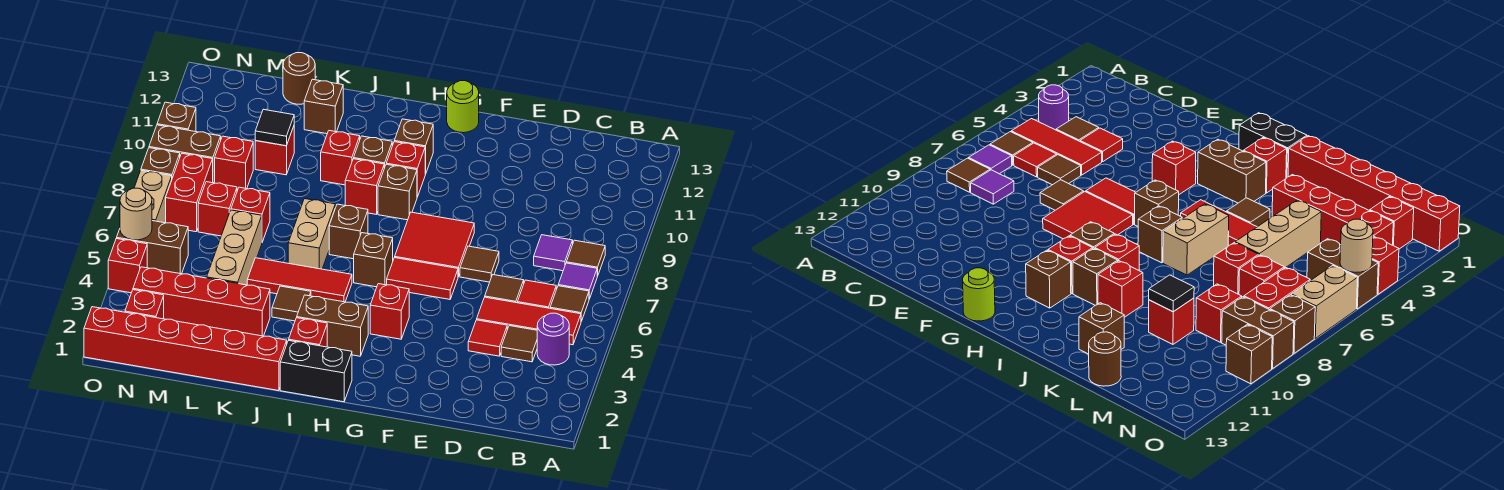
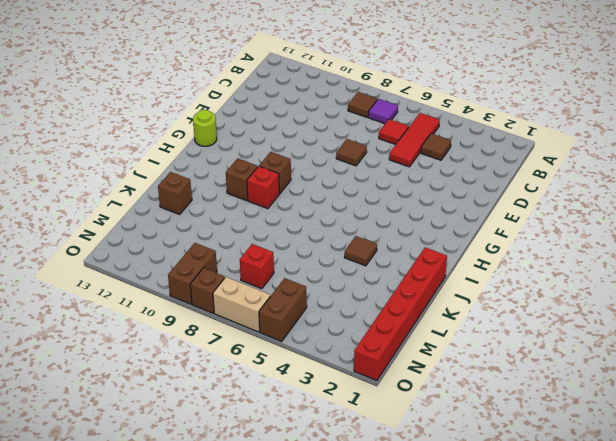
none -> purple 1x1 round brick [537,313,569,365]
none -> brown 1x1 tile [550,286,589,321]
none -> purple 1x1 tile [534,235,573,271]
none -> red 1x1 tile [468,320,507,356]

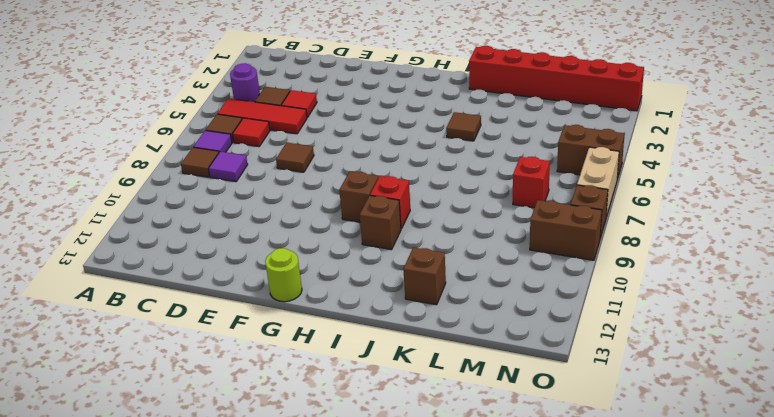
none -> brown 1x1 tile [485,275,524,303]
none -> red 1x2 tile [387,258,458,299]
none -> red 2x2 tile [395,212,474,277]
none -> red 1x1 brick [370,284,409,339]

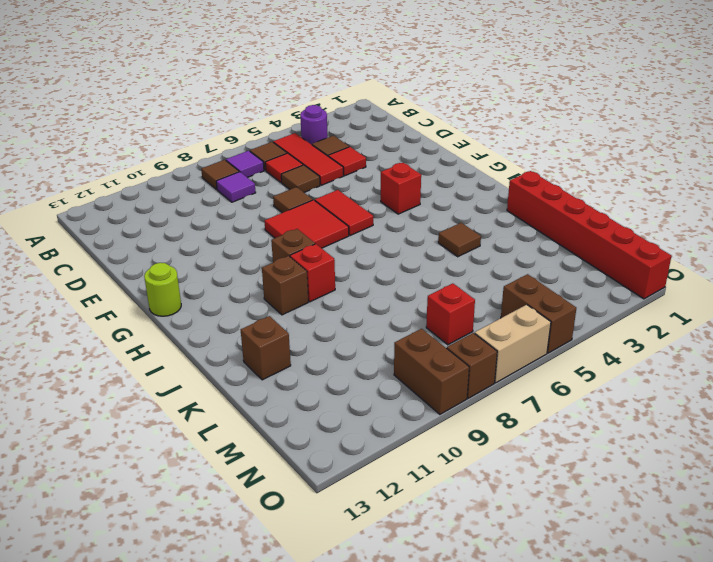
none -> black 1x2 brick [280,340,352,402]
none -> brown 1x2 brick [297,295,368,356]
none -> brown 1x1 brick [354,233,393,287]
none -> red 1x1 brick [386,142,425,197]

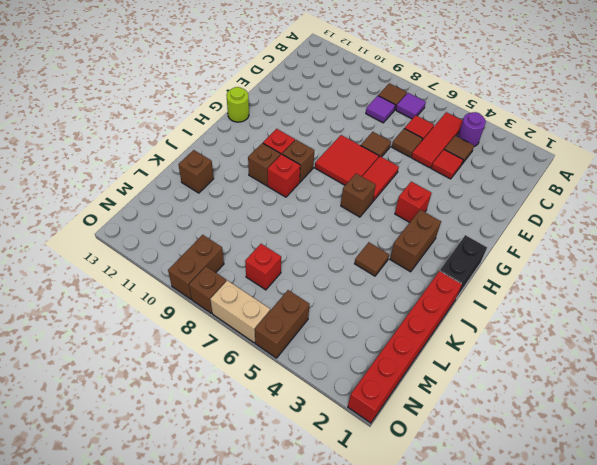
none -> brown 1x1 tile [550,286,589,321]
none -> brown 1x1 brick [394,119,433,174]
none -> red 1x1 brick [289,318,327,347]
none -> red 1x3 tile [247,258,352,302]

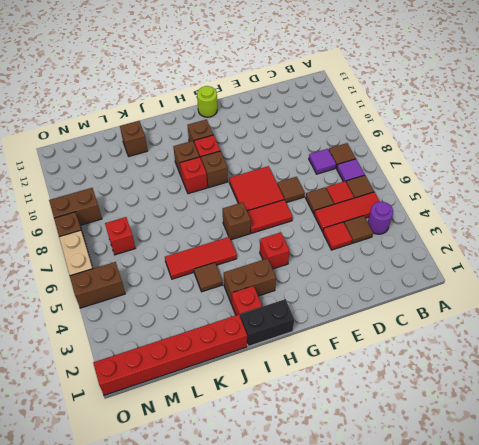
none -> brown 1x1 brick [329,204,368,259]
none -> tan 1x2 brick [288,199,335,269]
none -> red 1x1 brick [321,131,360,185]
none -> red 1x4 brick [133,267,270,336]

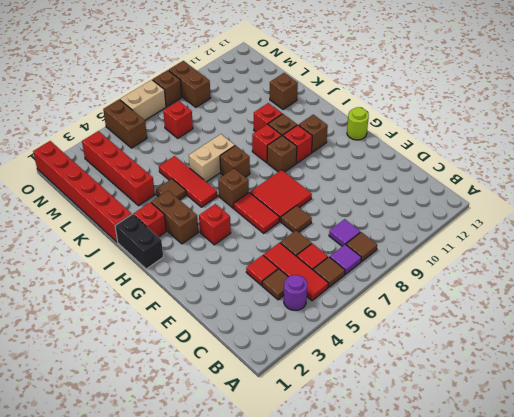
none -> tan 1x3 brick [207,210,262,285]
none -> red 1x1 brick [231,187,270,242]
none -> red 1x1 brick [255,126,294,175]
none -> brown 1x1 round brick [283,53,315,104]

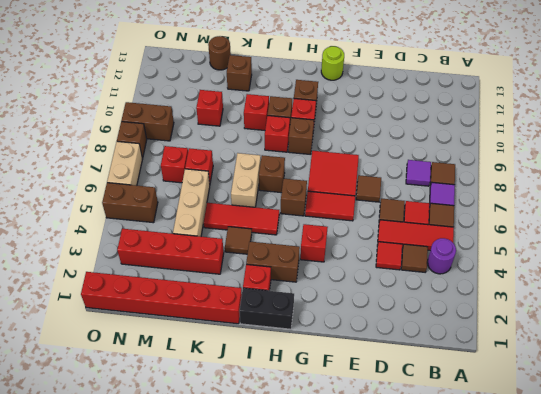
none -> red 1x1 brick [215,136,253,191]
none -> red 1x1 brick [125,290,164,319]
none -> red 1x2 brick [166,153,213,232]
none -> red 1x1 brick [108,238,147,293]

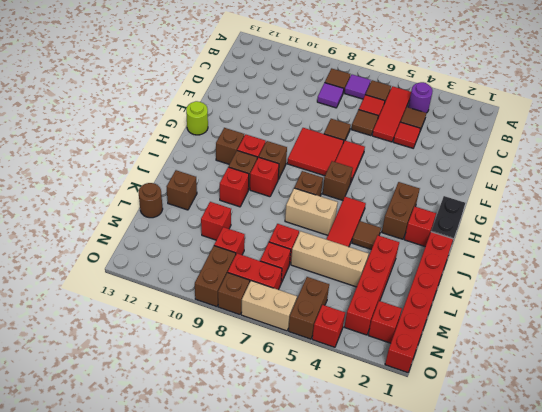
none -> red 1x1 brick [370,284,409,339]
none -> brown 1x1 brick [157,102,196,132]
none -> black 1x1 tile [255,109,294,146]
none -> tan 1x1 round brick [120,188,152,240]

